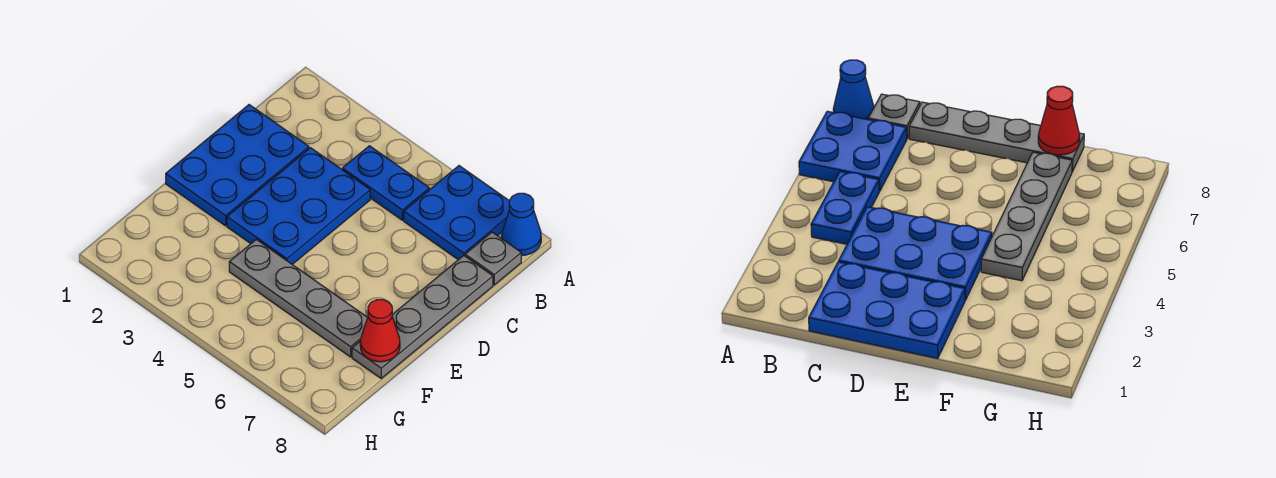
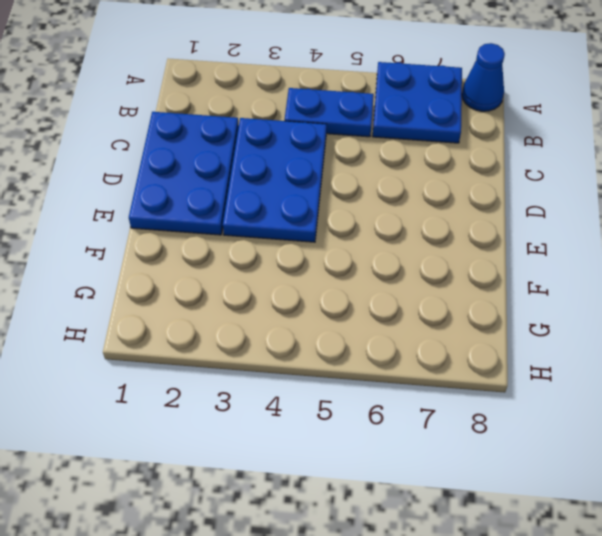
none -> grey 1x1 plate [465,232,521,285]
none -> grey 1x4 plate [352,256,493,378]

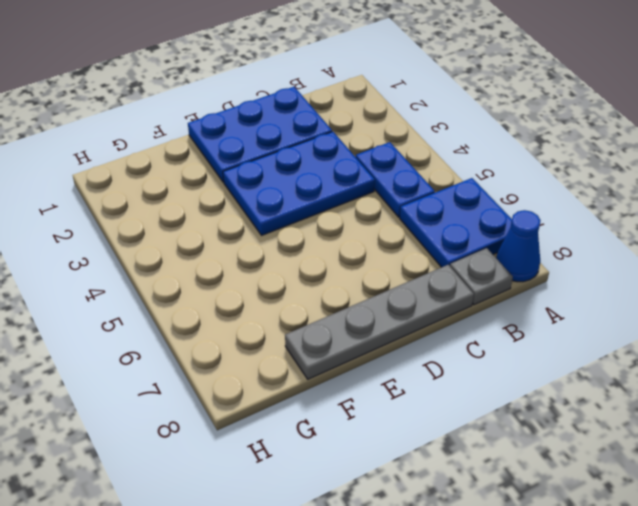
none -> grey 1x4 plate [229,239,368,357]
none -> red 1x1 cone [360,300,400,362]

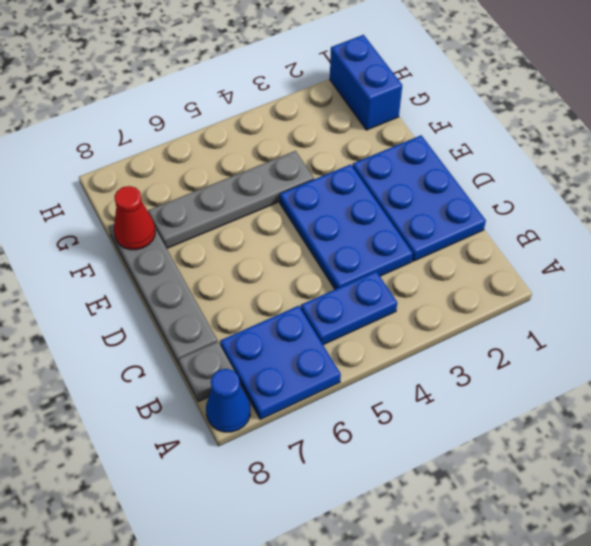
blue 1x2 brick [330,35,402,130] -> none

